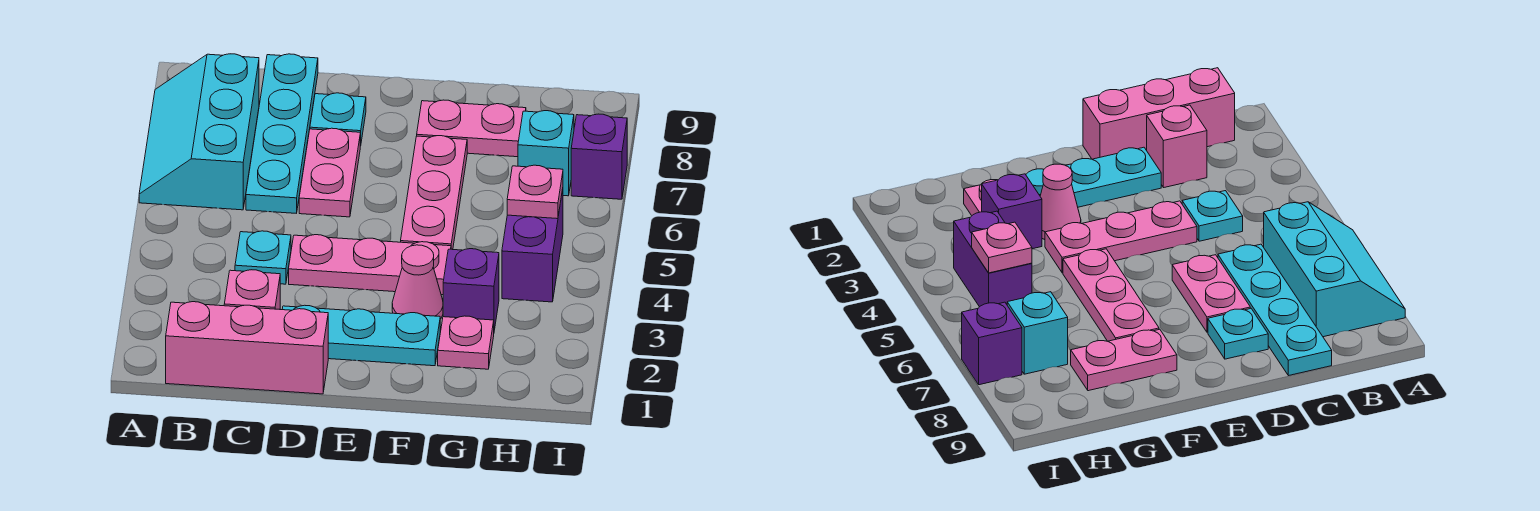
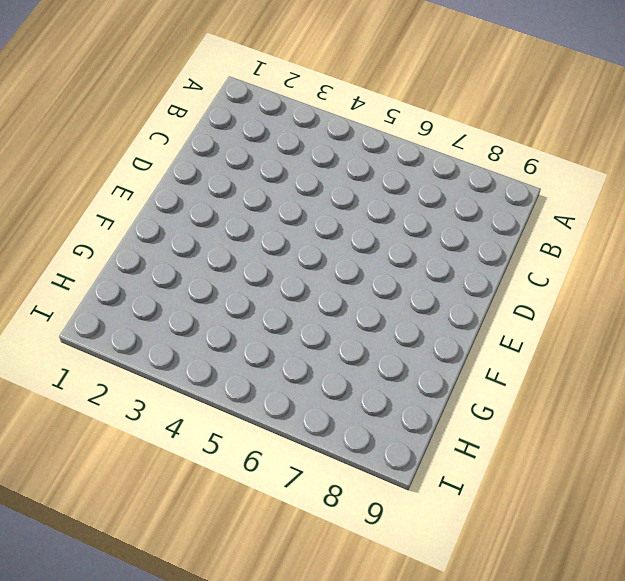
none -> cyan 2x3 slope [139,54,259,210]
none -> pink 1x3 brick [166,302,328,394]
none -> pink 1x1 brick [224,270,280,309]

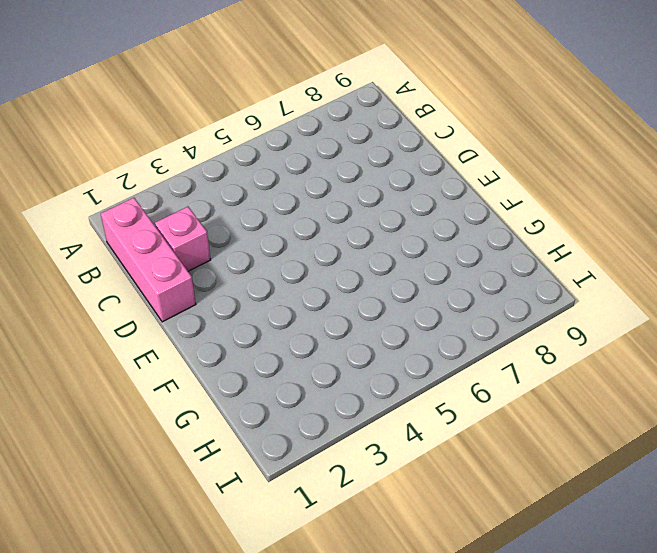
none -> cyan 2x3 slope [139,54,259,210]
none -> cyan 1x1 plate [235,231,291,284]
none -> cyan 1x4 plate [246,54,318,213]

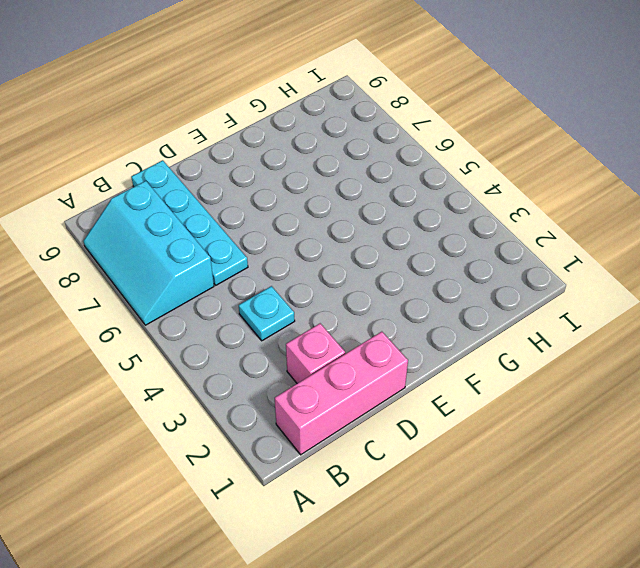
none -> cyan 1x3 plate [282,305,440,366]
none -> pink 1x3 plate [289,235,451,295]
none -> pink 1x2 plate [299,128,360,217]

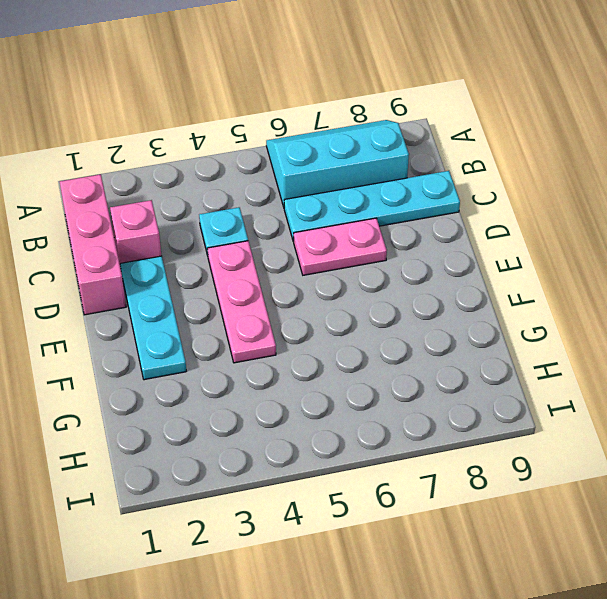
none -> cyan 1x1 plate [310,93,366,146]
none -> pink 1x1 cone [392,245,443,319]
none -> pink 1x3 plate [401,136,467,250]

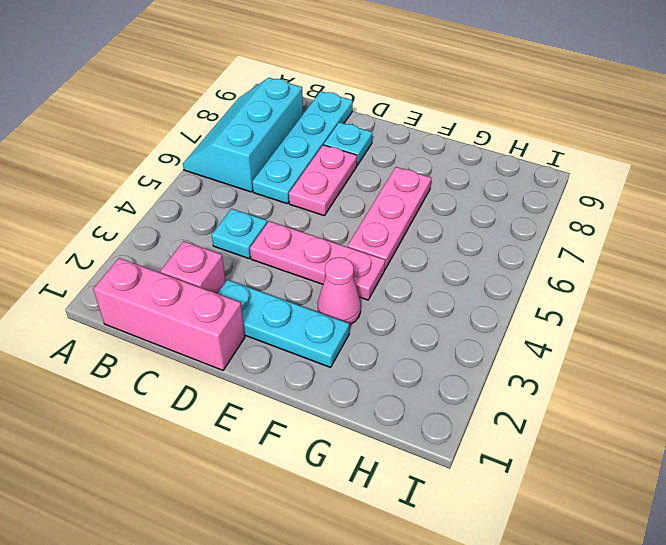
none -> pink 1x2 plate [417,100,526,157]
none -> pink 1x1 plate [438,316,494,369]
none -> purple 1x1 brick [443,249,499,330]

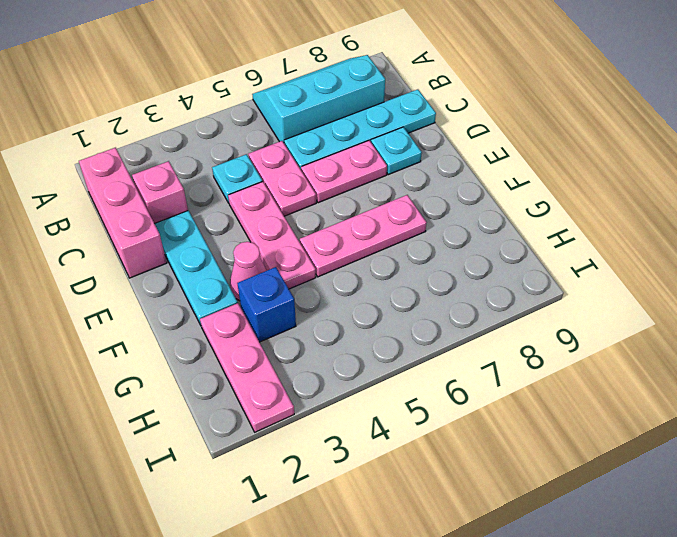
pink 1x2 plate [249,141,316,216] -> pink 1x2 plate moved to [417,100,526,157]
pink 1x3 plate [200,303,294,432] -> pink 1x1 plate [438,316,494,369]
blue 1x1 brick [237,267,296,342] -> purple 1x1 brick [443,249,499,330]
none -> purple 1x2 brick [502,189,563,302]
none -> cyan 1x1 brick [518,111,574,196]
none -> purple 1x1 brick [571,114,627,199]

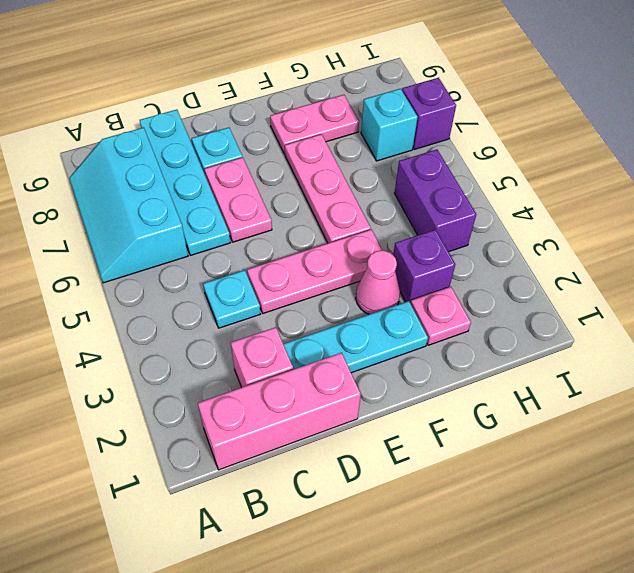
none -> pink 1x1 plate [507,165,563,219]

